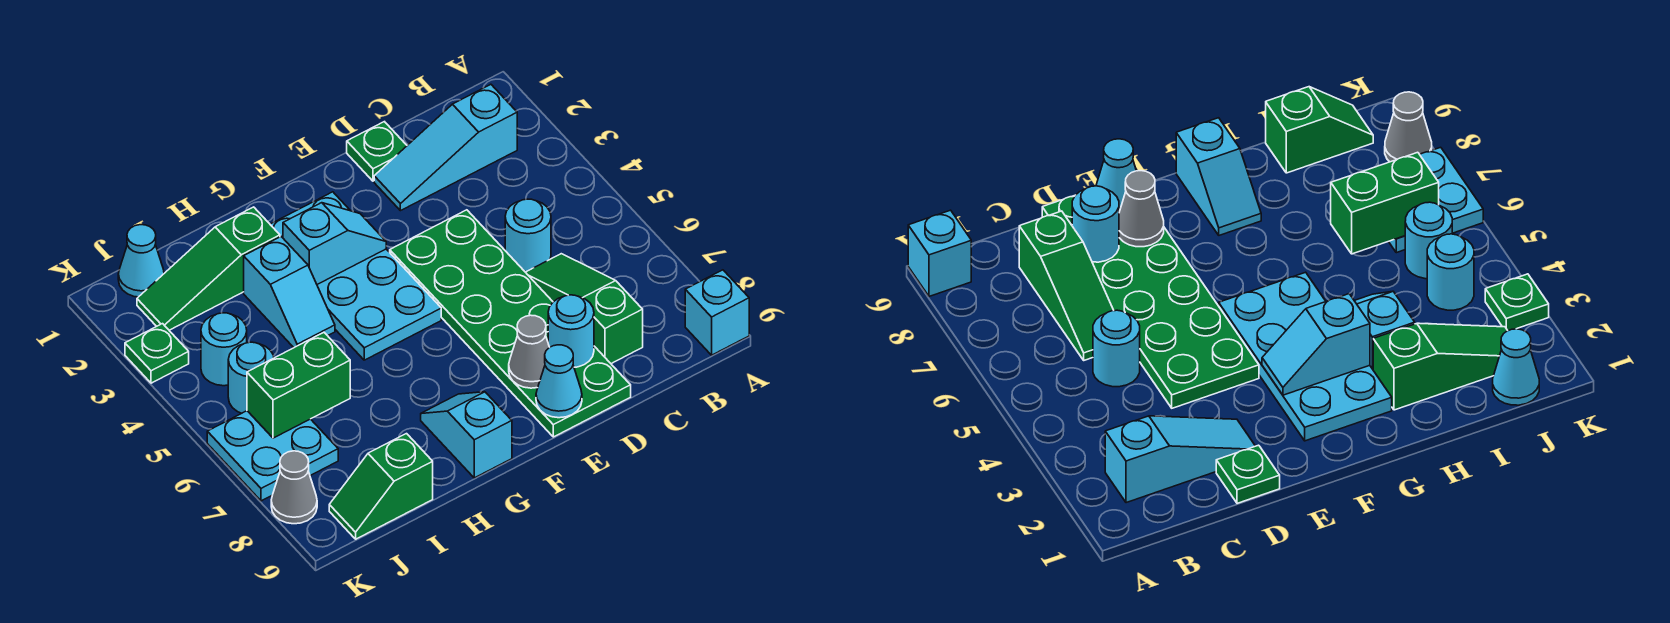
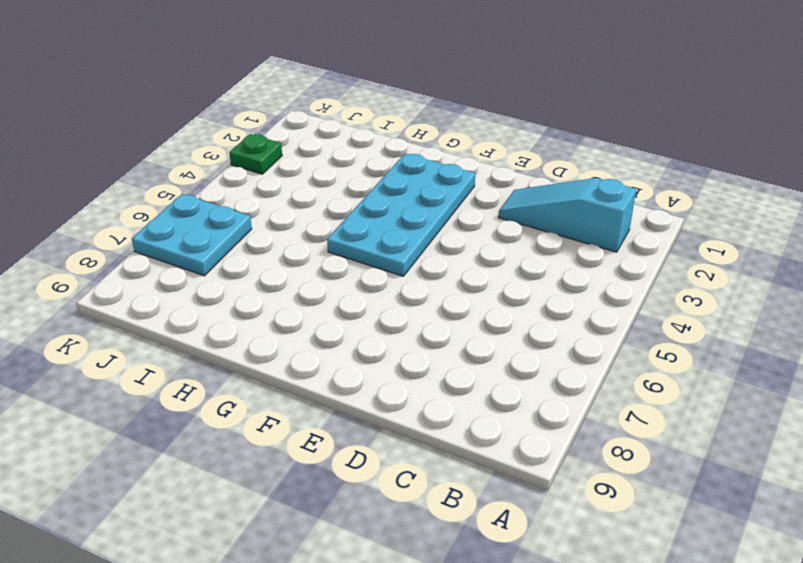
none -> cyan 1x1 brick [685,270,749,355]
none -> cyan 1x1 round brick [505,199,551,272]
none -> green 1x3 slope [526,254,643,364]

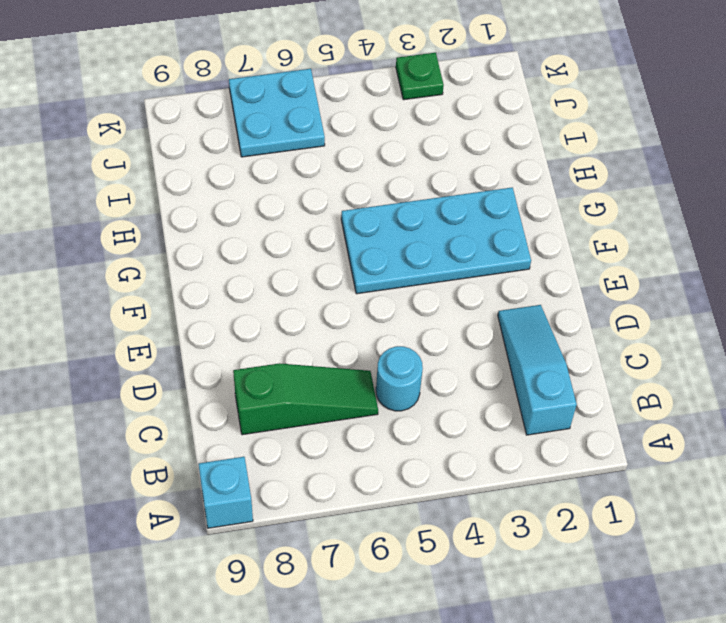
none -> green 1x1 plate [347,122,407,181]
none -> green 2x6 plate [390,210,631,437]
none -> cyan 1x2 slope [421,392,512,478]

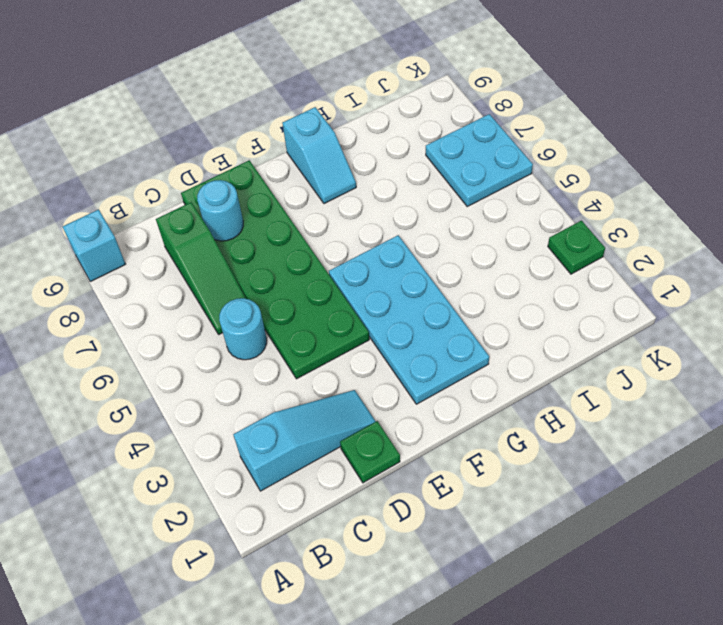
none -> green 1x3 slope [137,207,280,330]
none -> cyan 1x2 slope [244,237,335,347]
none -> green 1x2 slope [329,434,433,539]

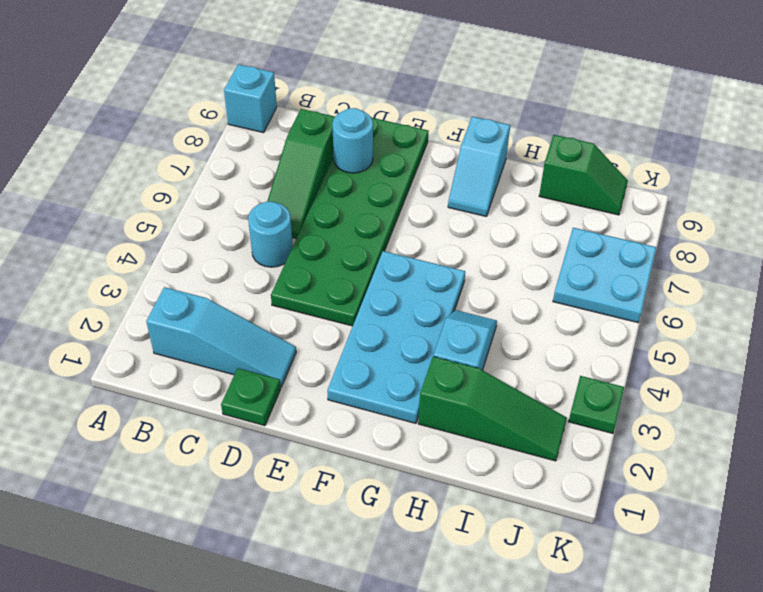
none -> cyan 1x1 cone [118,225,164,297]
none -> cyan 1x1 round brick [201,313,247,386]
none -> cyan 1x1 round brick [228,342,274,413]

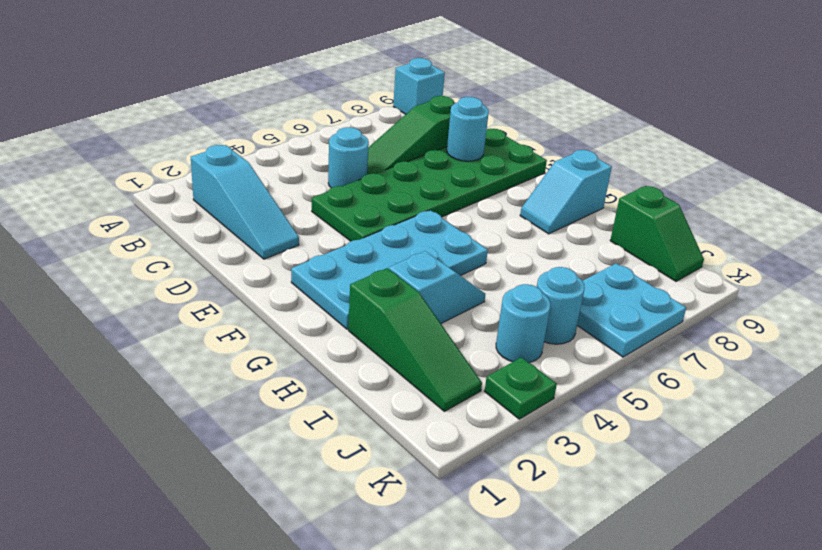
none -> green 1x1 plate [347,122,407,181]
none -> cyan 1x1 cone [118,225,164,297]
none -> grey 1x1 cone [271,451,317,524]

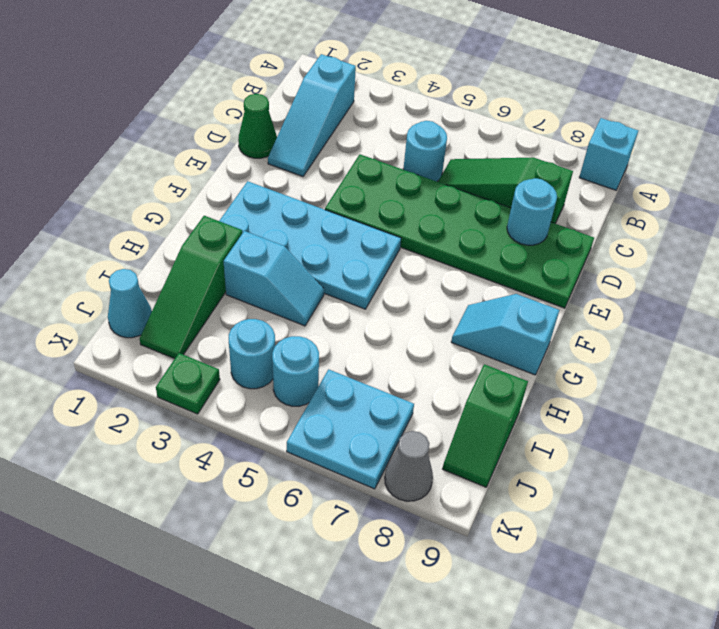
green 1x1 cone [238,94,277,158] -> green 1x1 plate [347,122,407,181]
none -> grey 1x1 cone [509,315,549,388]
none -> cyan 1x1 cone [536,345,582,418]
none -> cyan 1x2 slope [283,203,386,284]

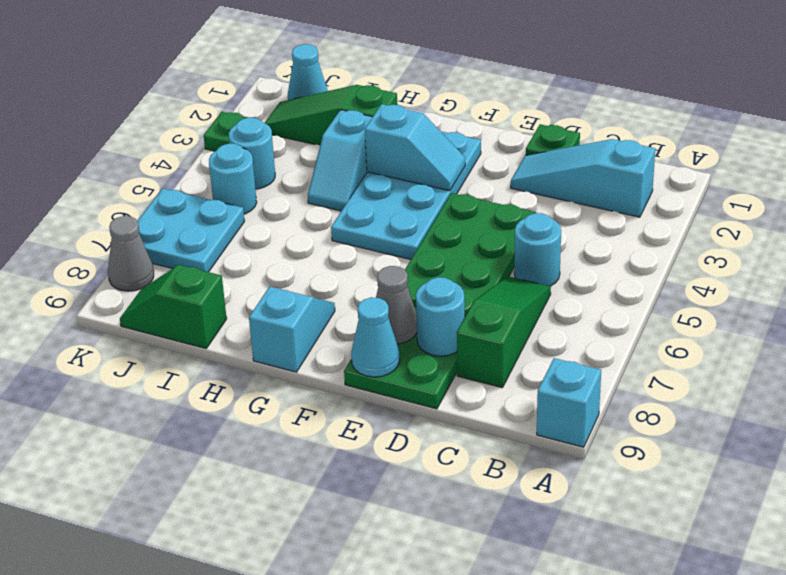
none -> green 1x2 brick [247,333,350,438]

